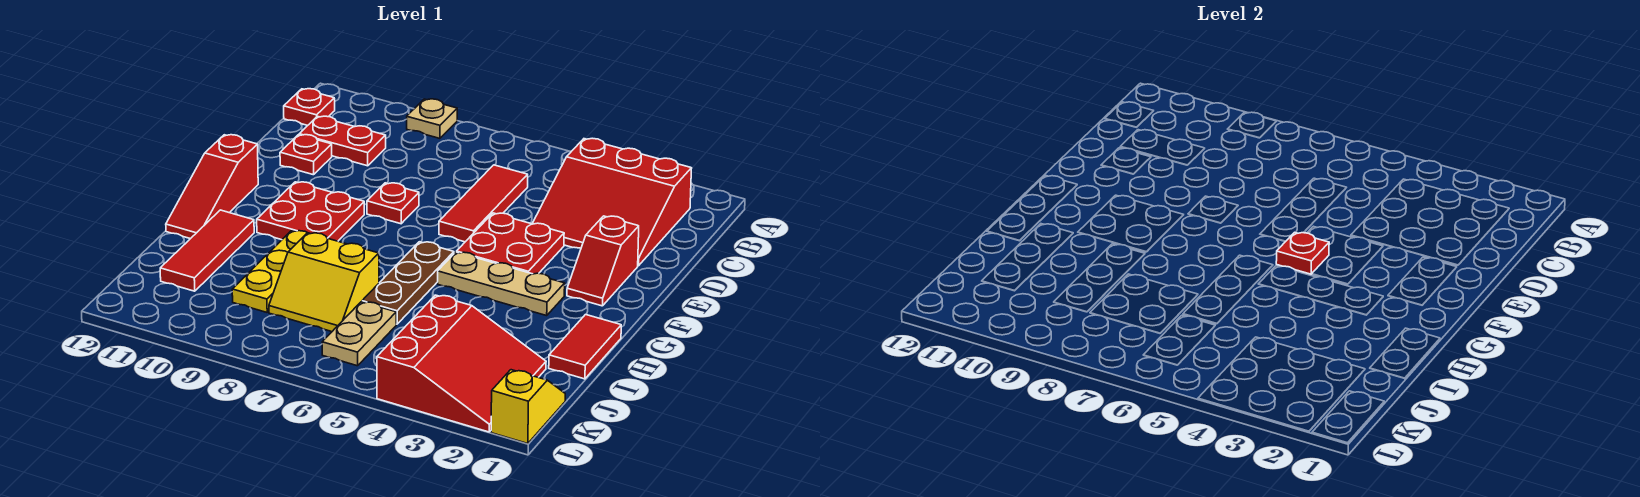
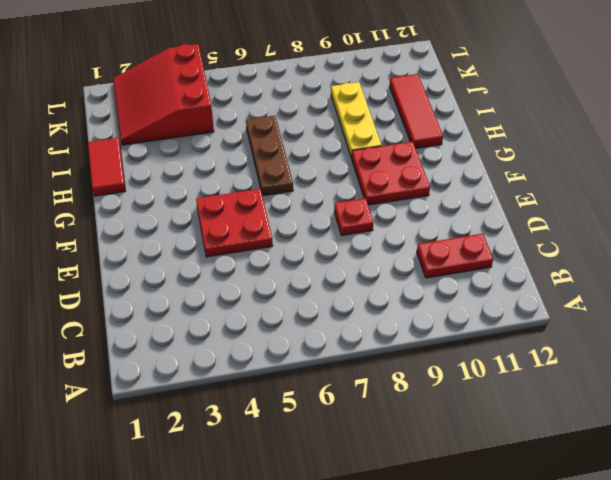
none -> tan 1x1 plate [407,99,457,138]
none -> red 3x3 slope [532,138,692,266]
none -> red 1x1 plate [284,89,335,125]

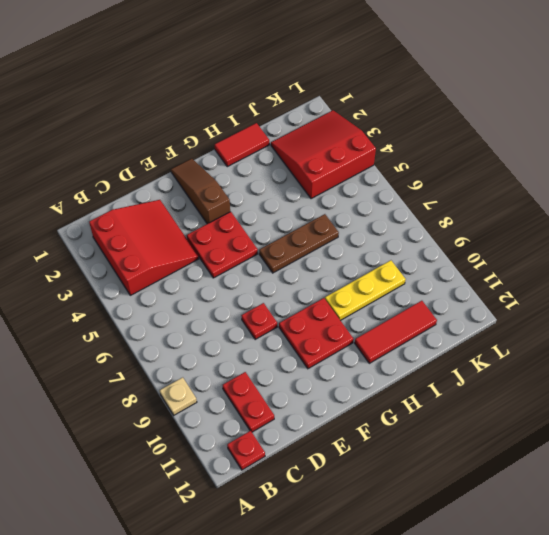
brown 1x3 slope [171,159,230,224] -> red 1x2 slope [567,216,639,306]
none -> red 1x3 tile [439,165,528,242]
none -> red 1x1 plate [280,135,332,175]
none -> red 1x3 slope [166,135,258,239]

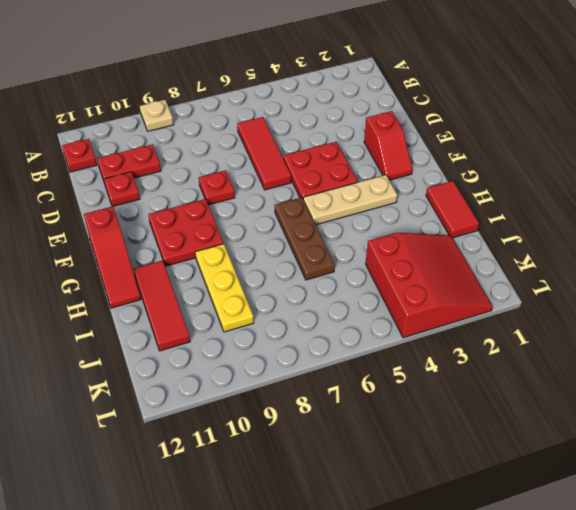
none -> red 3x3 slope [532,138,692,266]
none -> yellow 2x2 slope [269,233,379,332]
none -> tan 1x2 plate [322,302,396,366]

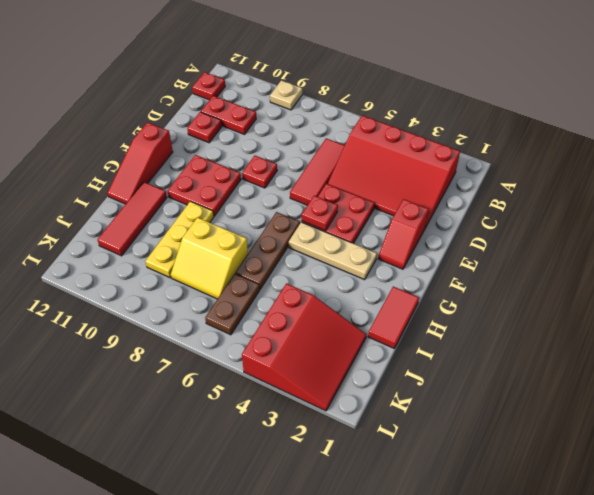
red 3x4 slope [328,115,460,228] -> red 3x3 slope [532,138,692,266]
brown 1x2 plate [205,274,260,335] -> tan 1x2 plate [322,302,396,366]
none -> yellow 1x2 slope [491,370,565,444]

